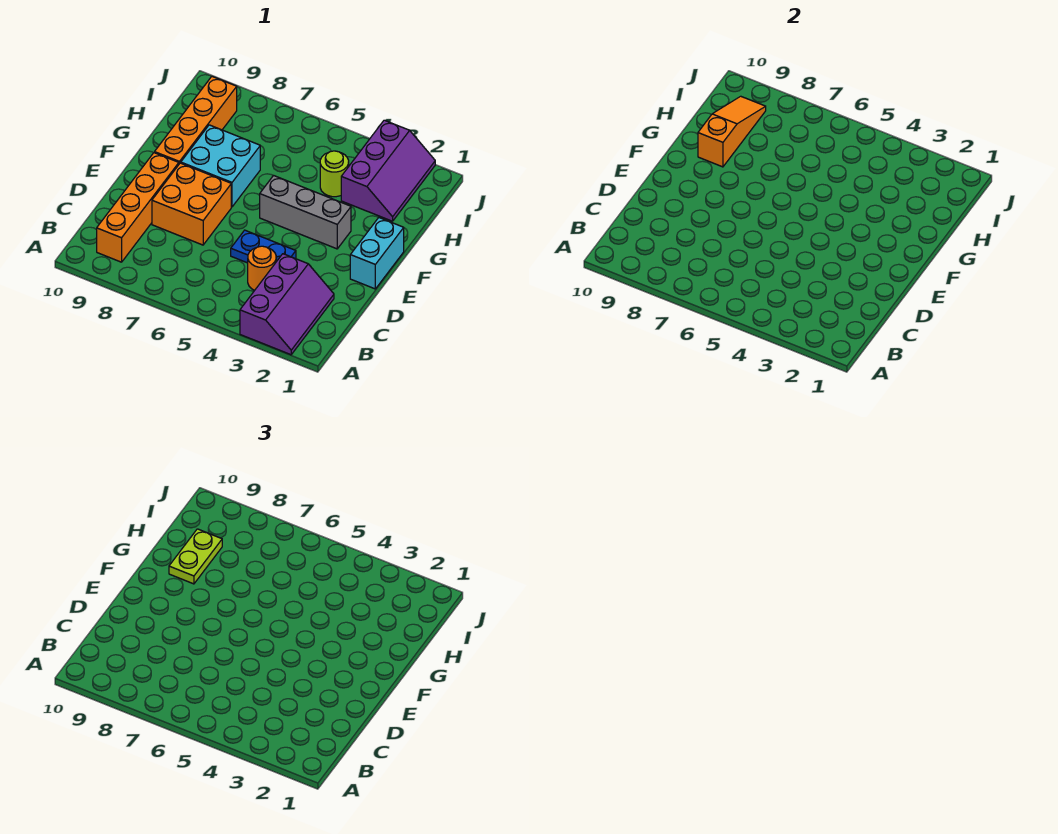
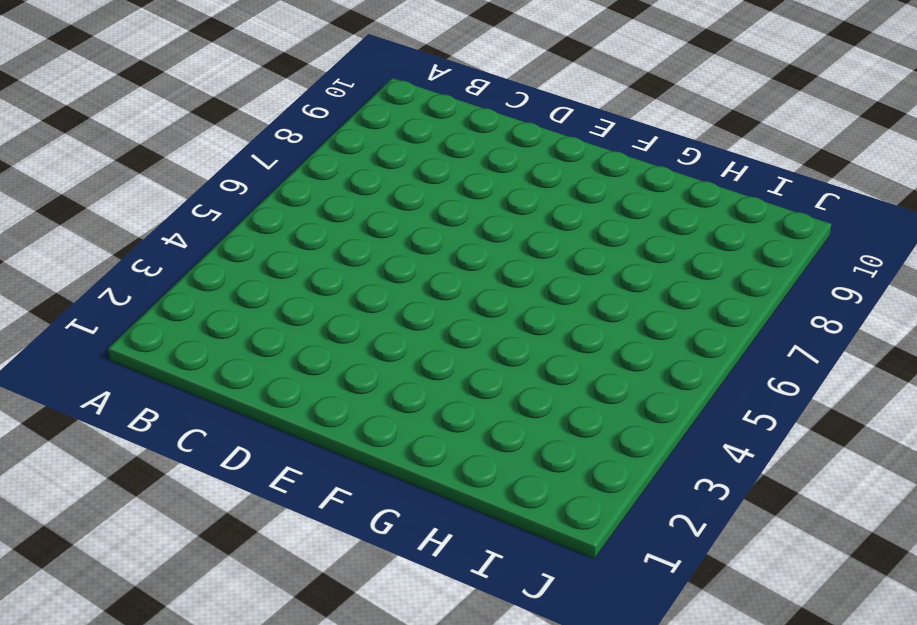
none -> purple 2x3 slope [240,254,334,355]
none -> orange 1x4 brick [97,153,179,262]
none -> orange 1x1 round brick [248,246,276,290]

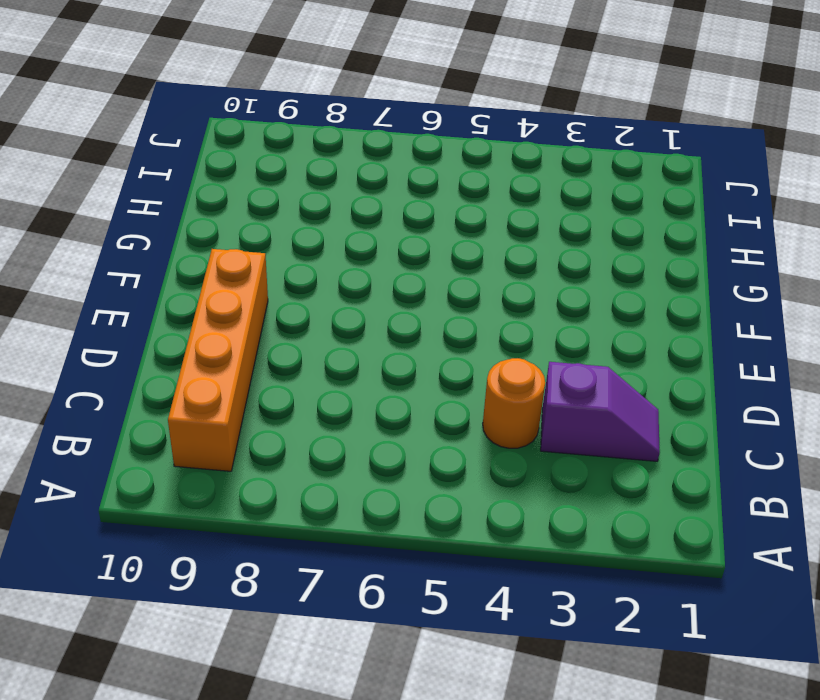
purple 1x2 slope [541,362,660,461] -> purple 2x3 slope [240,254,334,355]
none -> blue 1x2 plate [231,230,296,263]
none -> orange 2x2 brick [152,163,231,245]
none -> cyan 1x2 brick [350,218,404,289]

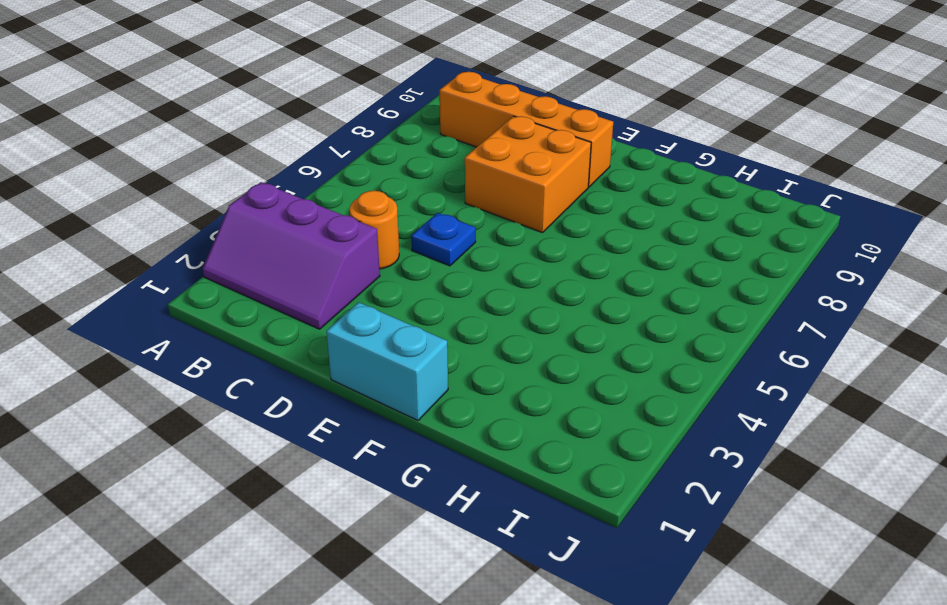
blue 1x1 plate [411,213,476,266] -> blue 1x2 plate [231,230,296,263]
none -> grey 1x3 brick [260,176,351,249]
none -> cyan 2x2 brick [181,125,260,207]
none -> orange 1x4 brick [155,77,237,164]

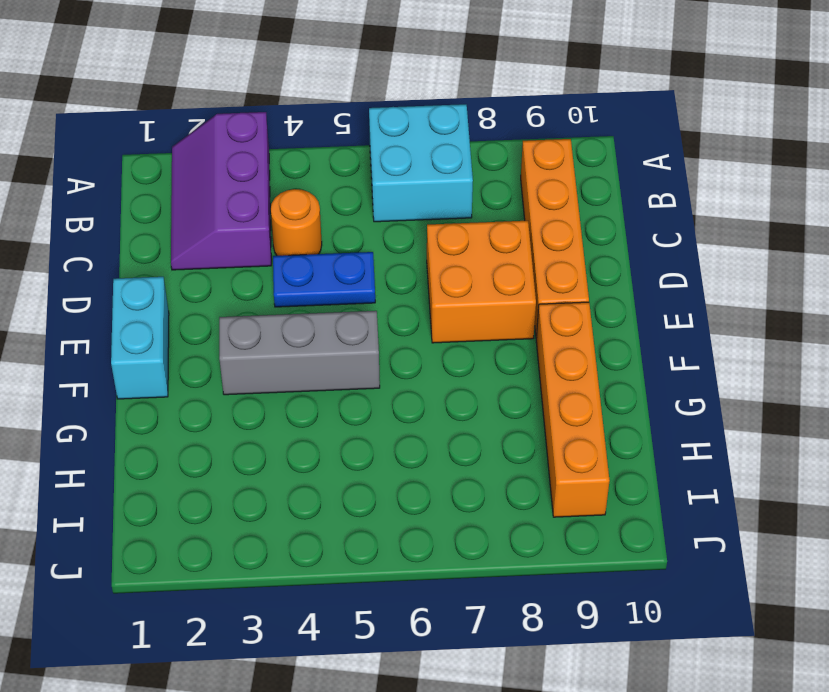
cyan 2x2 brick [369,104,473,222] -> cyan 2x2 brick moved to [181,125,260,207]
none -> purple 2x3 slope [341,120,435,221]
none -> lime 1x1 round brick [320,151,349,197]
none -> orange 1x3 slope [698,96,766,167]

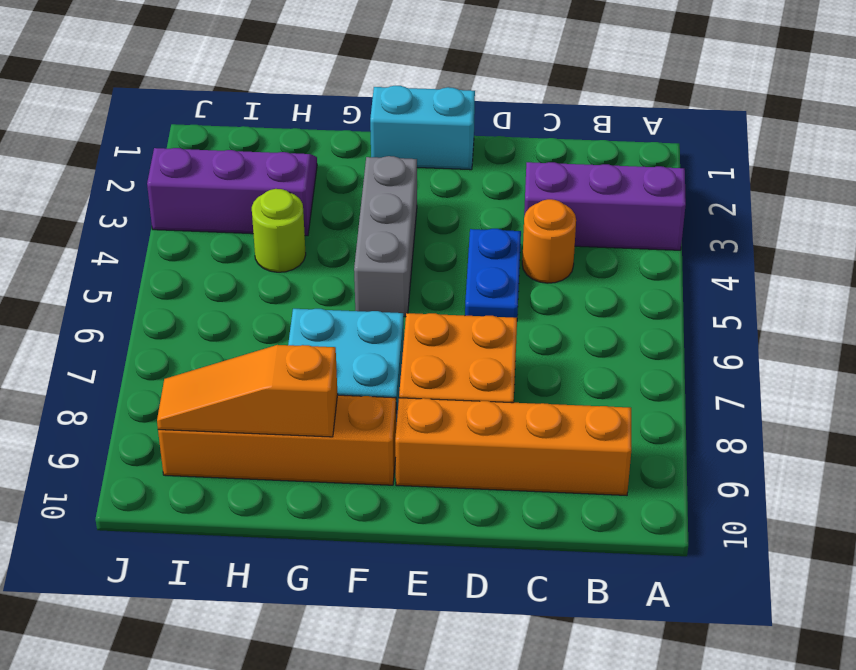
none -> lime 1x2 plate [169,529,222,584]

